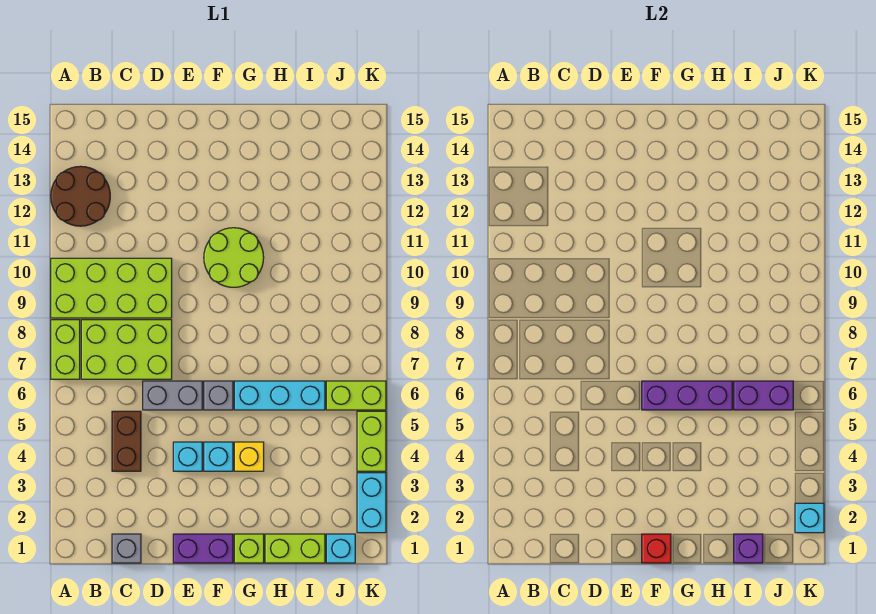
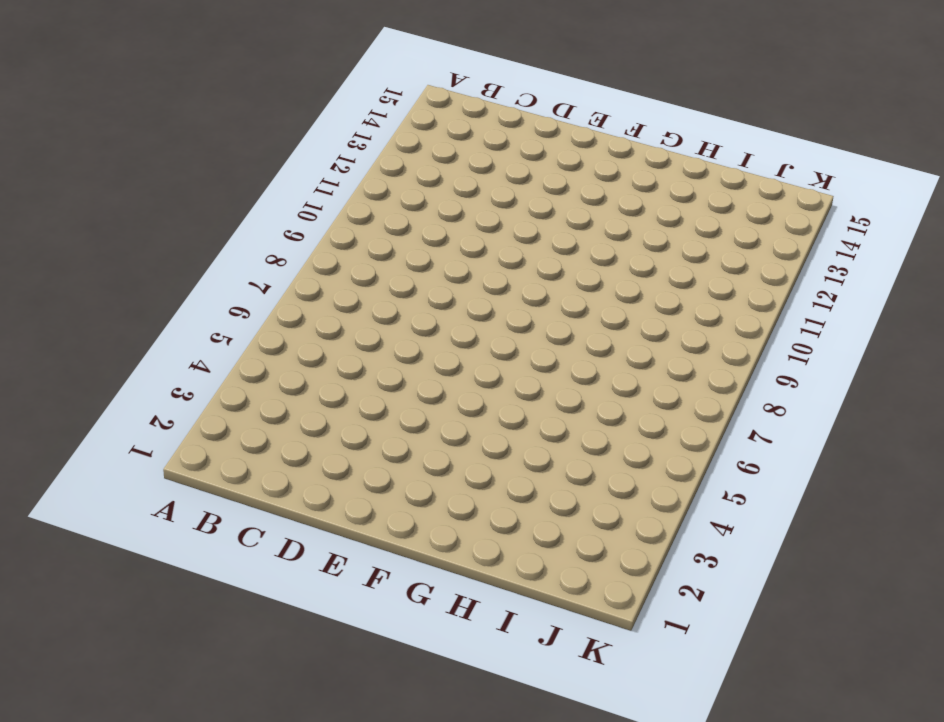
none -> lime 1x2 brick [51,320,80,379]
none -> lime 2x4 brick [51,258,172,318]
none -> brown 2x2 round brick [51,166,110,226]

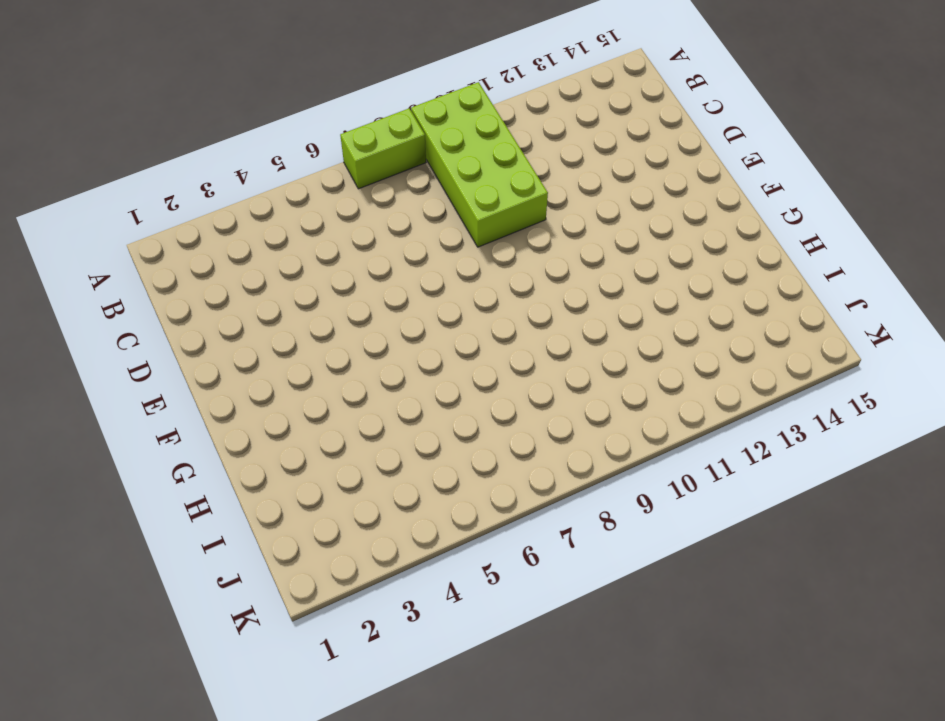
none -> brown 2x2 round brick [51,166,110,226]
none -> lime 2x3 brick [81,320,172,379]
none -> grey 1x1 brick [112,534,141,563]

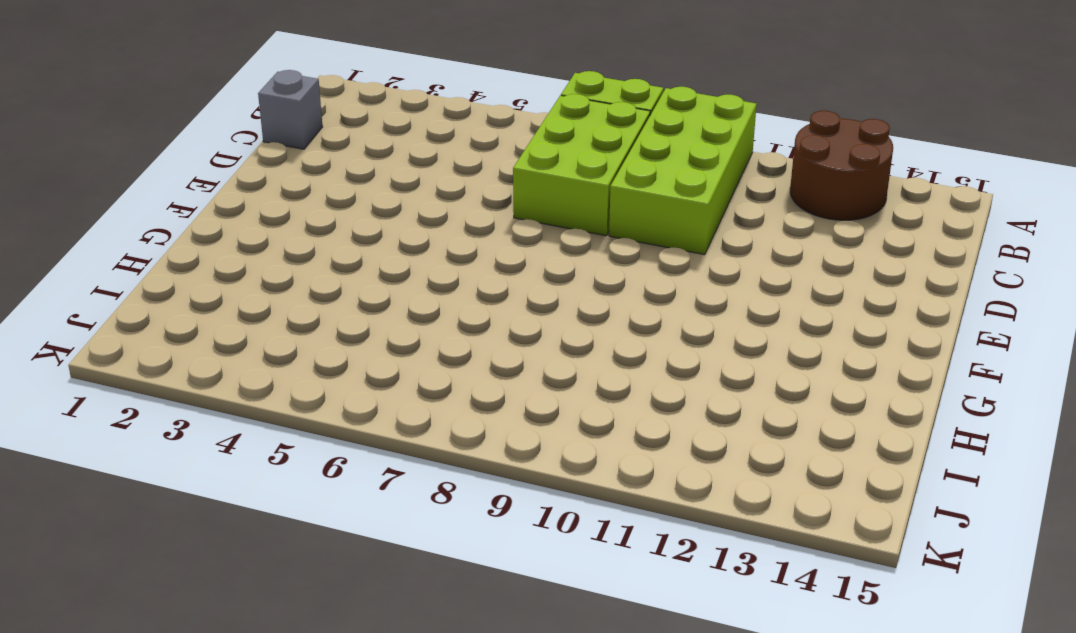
none -> brown 1x2 brick [112,411,141,471]
none -> grey 1x2 brick [143,381,202,410]
none -> purple 1x2 brick [173,534,233,563]

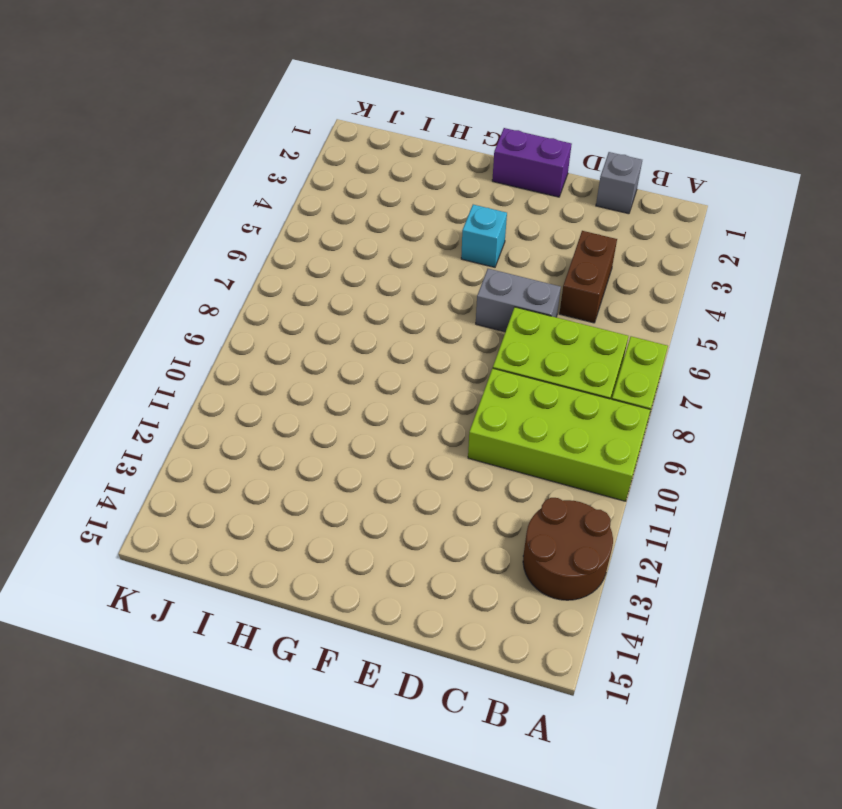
none -> cyan 1x1 brick [173,442,202,471]
none -> grey 1x1 brick [204,381,233,410]
none -> lime 2x2 round brick [204,228,264,287]

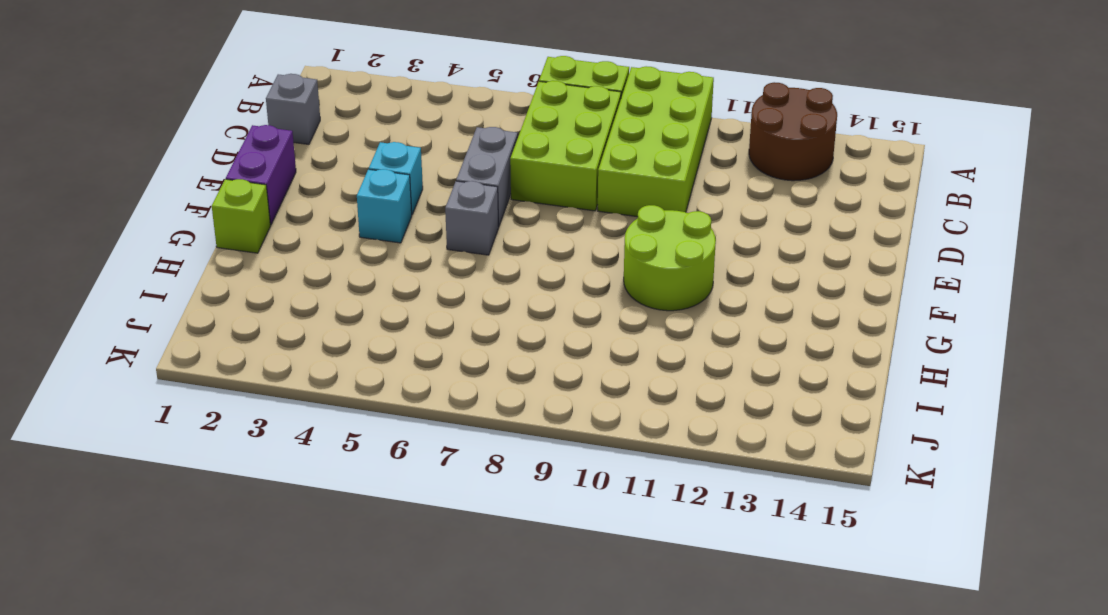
none -> brown 1x2 brick [112,411,141,471]
none -> yellow 1x1 brick [234,442,264,471]
none -> cyan 1x3 brick [234,381,325,410]

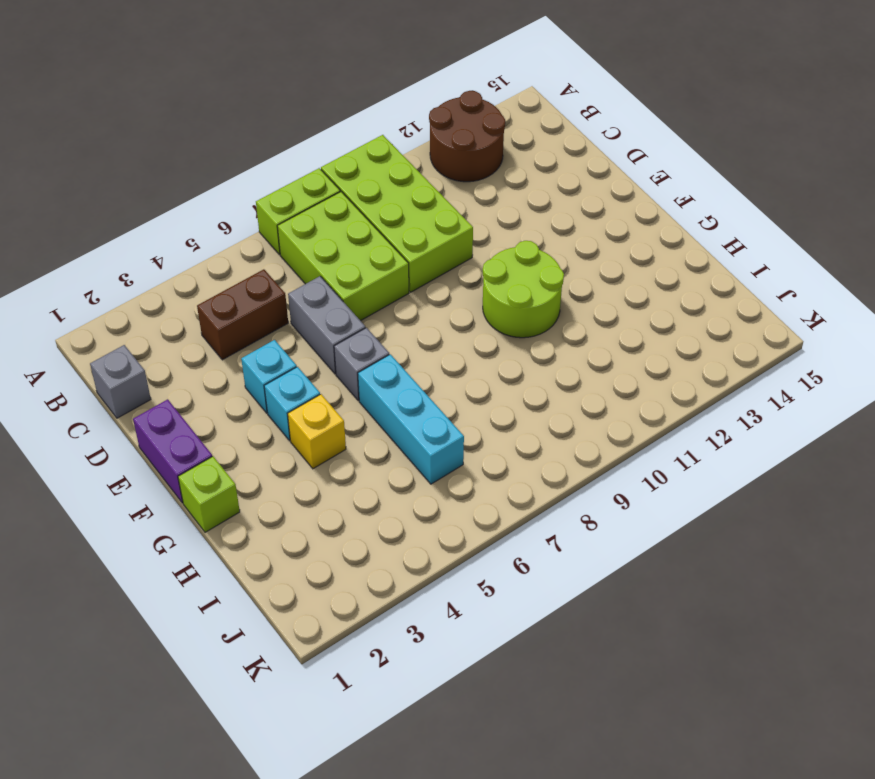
none -> lime 1x2 brick [265,534,325,563]
none -> cyan 1x1 brick [326,534,355,563]
none -> lime 1x2 brick [326,381,386,410]

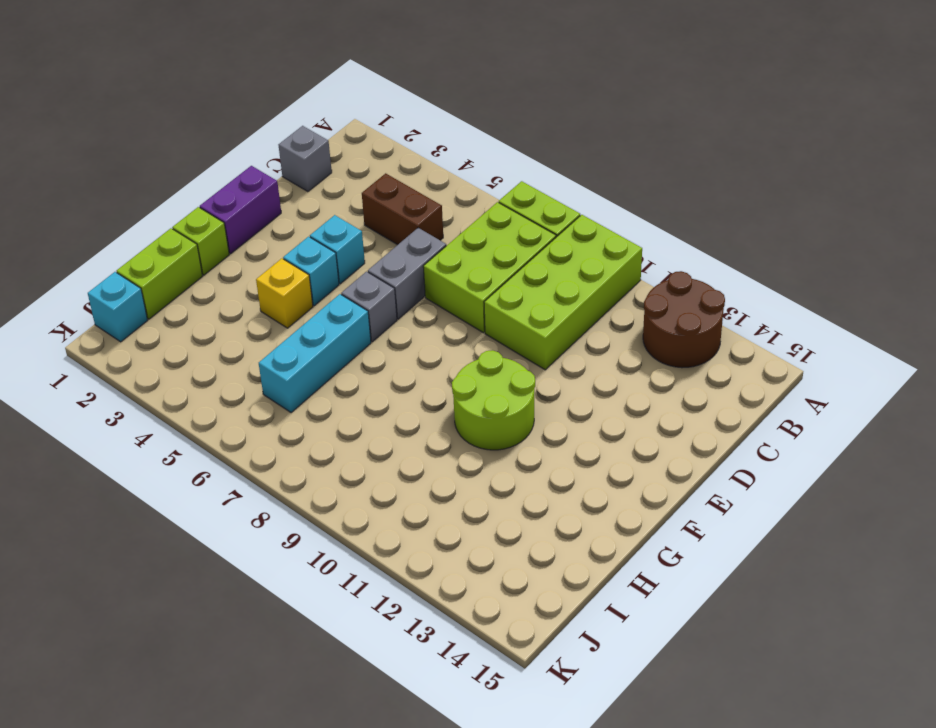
none -> lime 1x2 brick [326,381,386,410]
none -> cyan 1x2 brick [357,473,386,533]
none -> lime 1x2 brick [357,411,386,471]

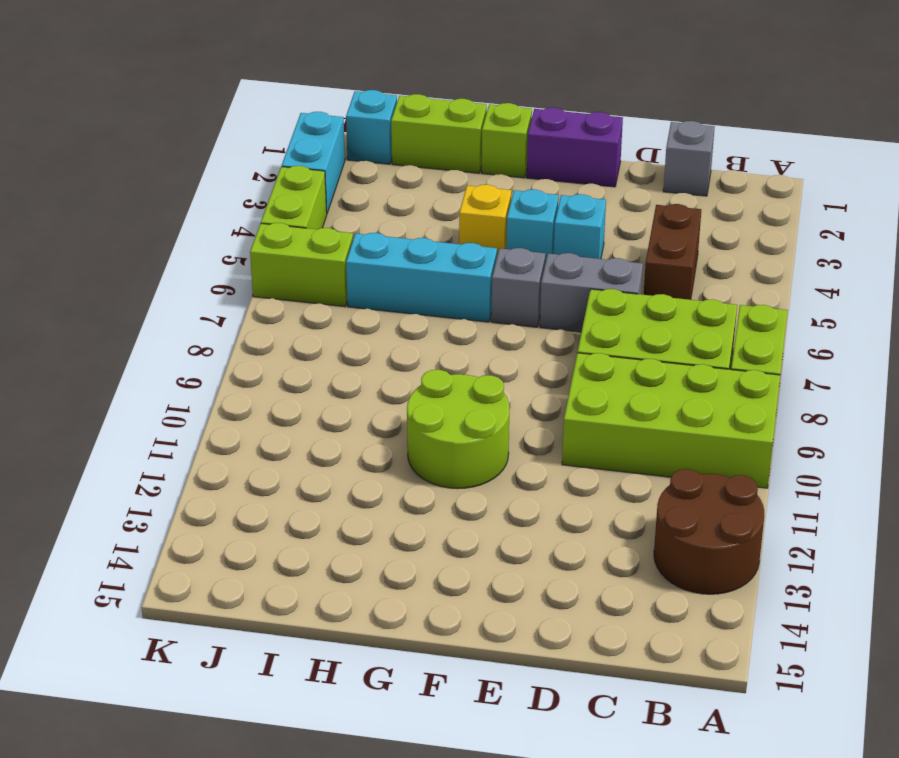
none -> red 1x1 brick [642,534,671,563]
none -> purple 1x3 brick [642,381,732,410]
none -> purple 1x1 brick [734,534,763,563]

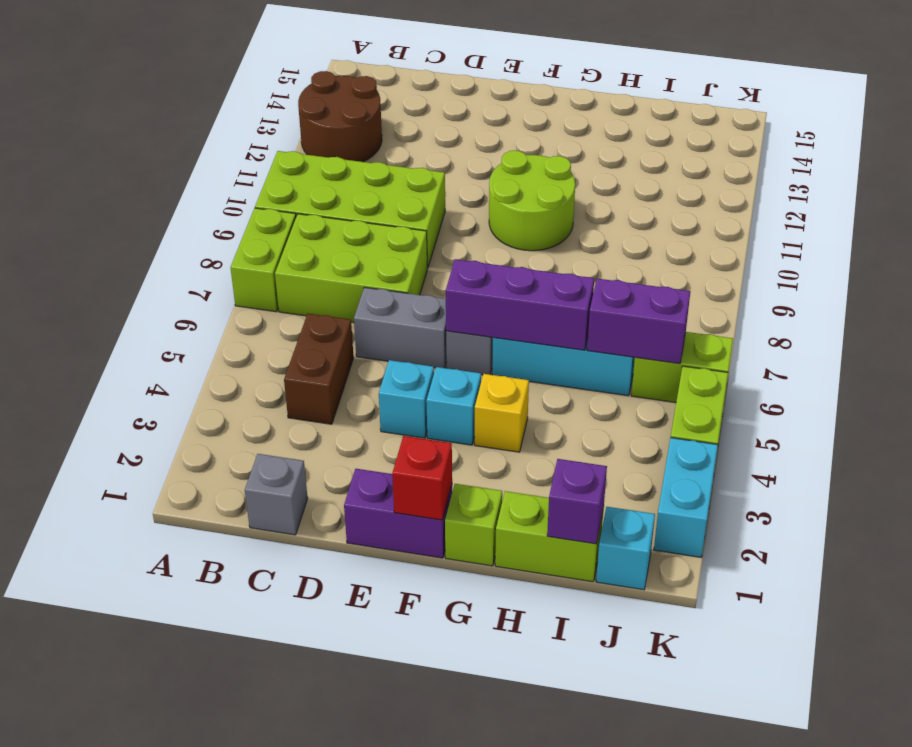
none -> cyan 1x1 brick [795,503,824,533]

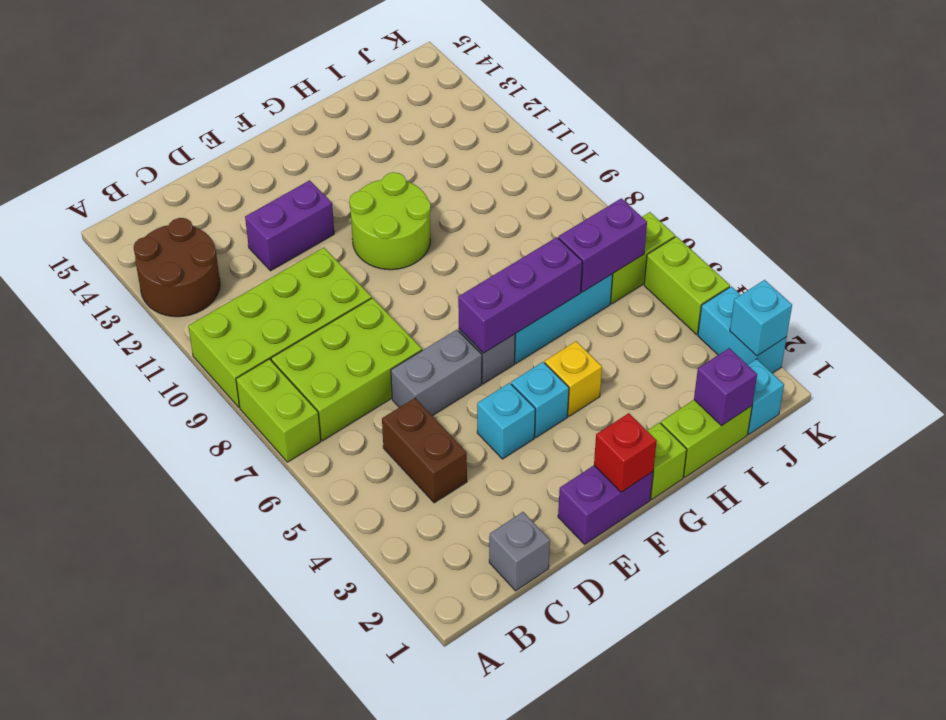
purple 1x2 brick [245,180,334,271] -> none

